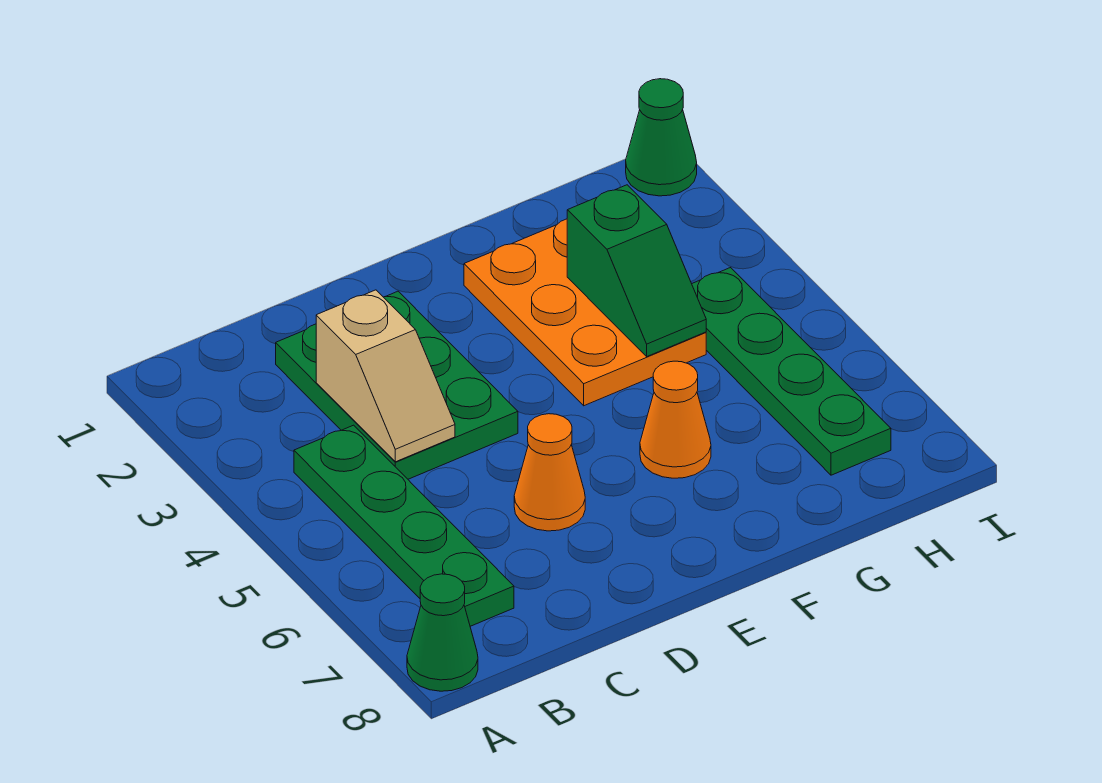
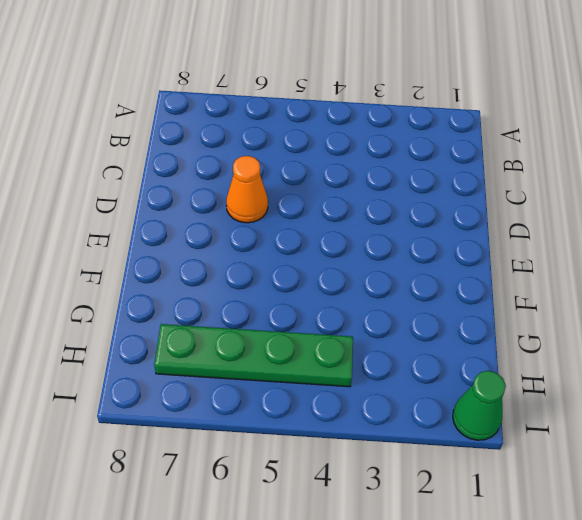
none -> green 1x1 cone [407,574,478,691]
none -> green 1x4 plate [294,425,514,626]

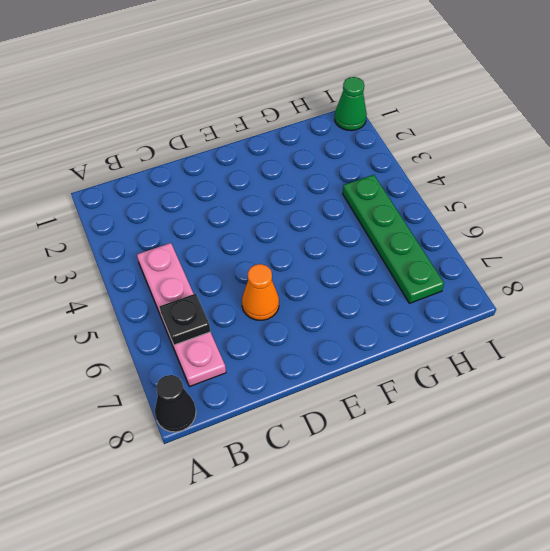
black 1x1 cone [155,375,196,432] -> green 1x1 cone [407,574,478,691]
pink 1x4 plate [137,243,226,387] -> green 1x4 plate [294,425,514,626]
black 1x1 plate [159,293,210,345] -> none
none -> green 2x3 plate [276,291,518,479]
none -> orange 2x3 plate [464,219,706,406]

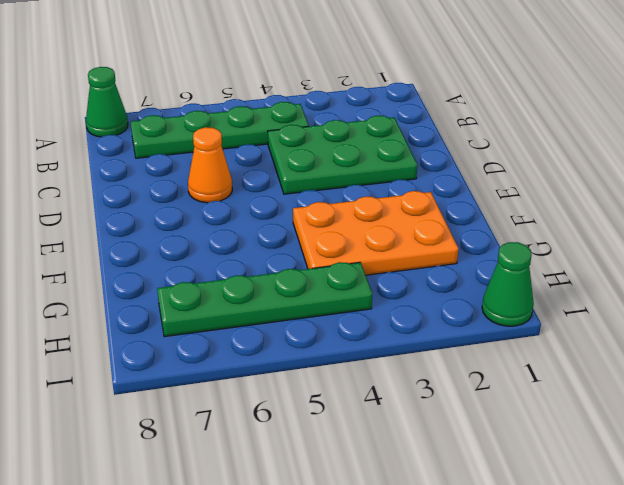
none -> orange 1x1 cone [640,361,711,478]
none -> tan 1x2 slope [316,290,455,462]

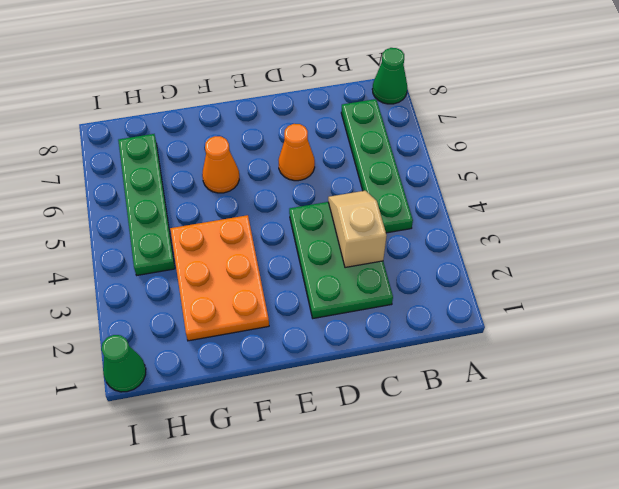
none -> green 1x2 slope [567,185,706,356]

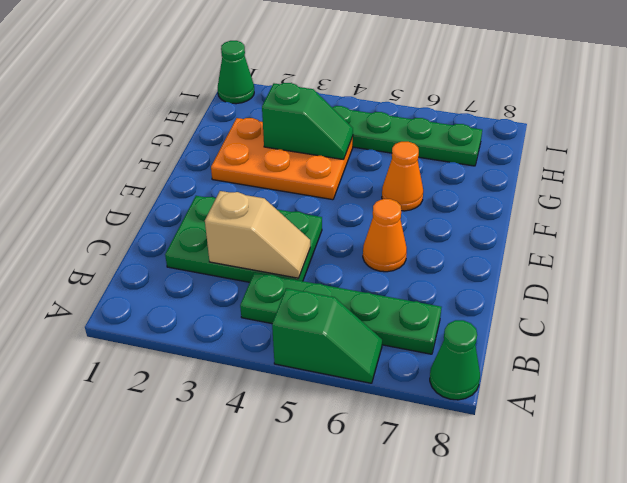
green 1x2 slope [272,288,382,383] -> none

